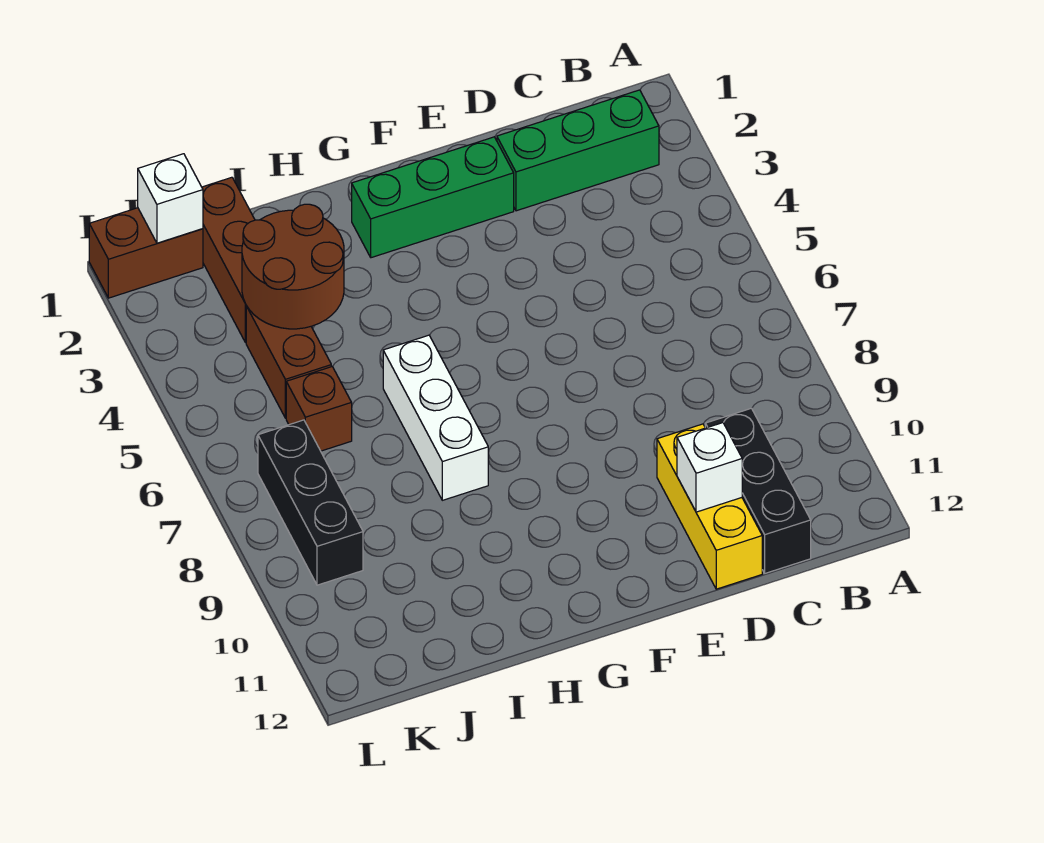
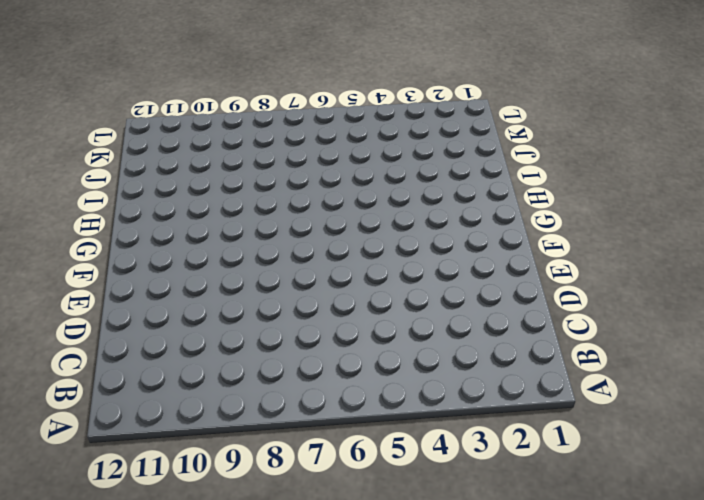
none -> green 1x3 brick [497,90,659,211]
none -> black 1x3 brick [705,408,811,573]
none -> yellow 1x3 brick [657,424,762,589]

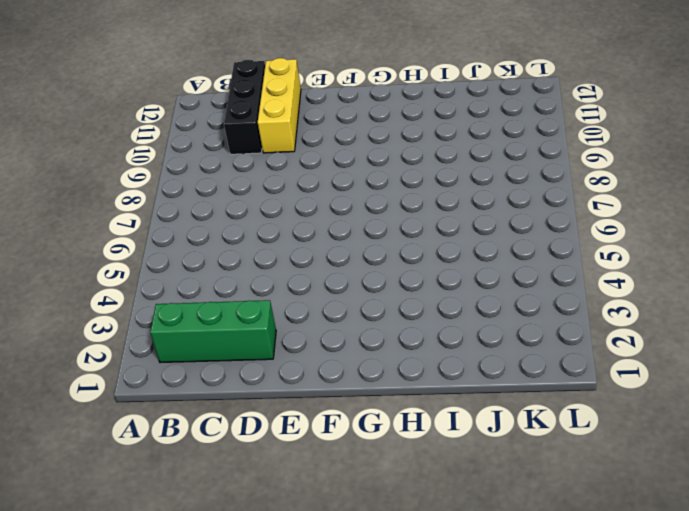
none -> green 1x3 brick [352,137,514,258]
none -> white 1x3 brick [383,335,488,500]
none -> brown 1x3 brick [202,177,255,343]

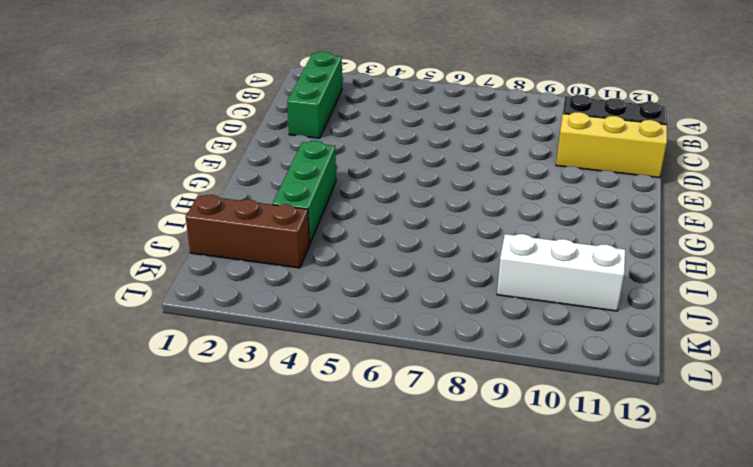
green 1x3 brick [273,141,336,244] -> green 1x3 brick moved to [352,137,514,258]
white 1x3 brick [497,234,625,311] -> white 1x3 brick moved to [383,335,488,500]
none -> brown 1x2 brick [246,306,331,418]
none -> brown 1x1 brick [286,366,352,451]
none -> brown 1x2 brick [89,208,203,298]

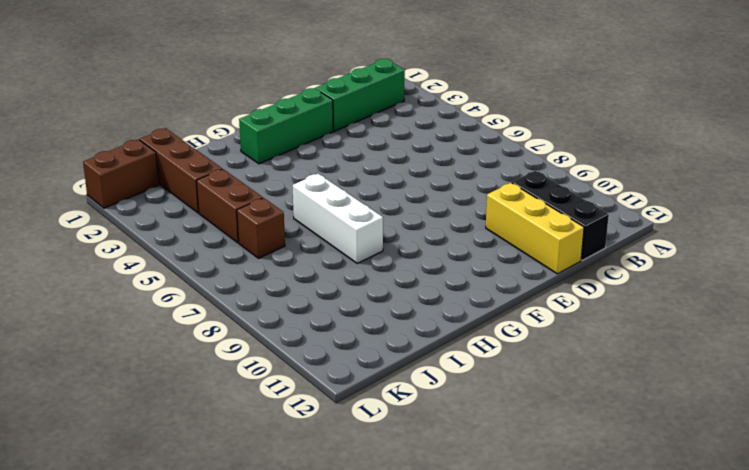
none -> black 1x3 brick [258,420,363,585]
none -> white 1x1 brick [677,423,742,512]
none -> brown 2x2 round brick [242,204,344,329]

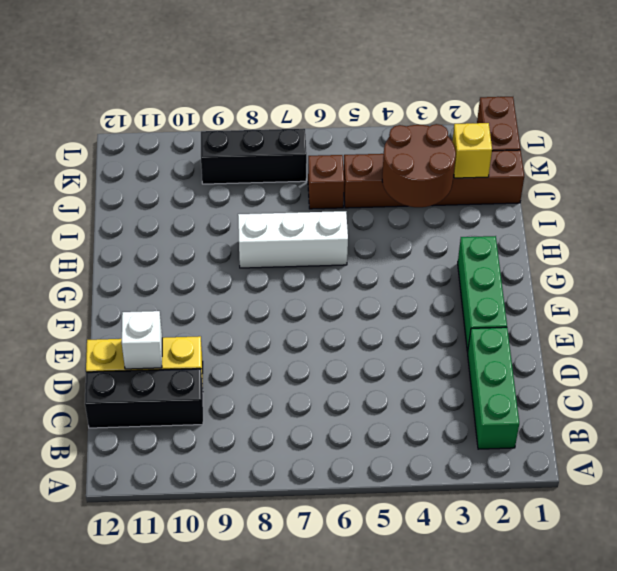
yellow 1x1 brick [452,123,492,178] -> none
none -> white 1x1 brick [138,154,203,243]

